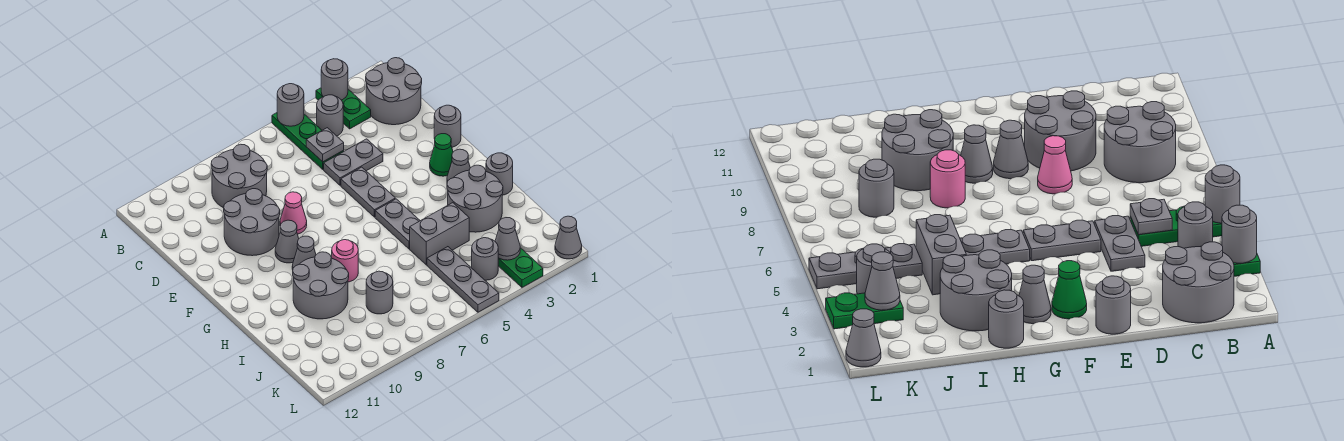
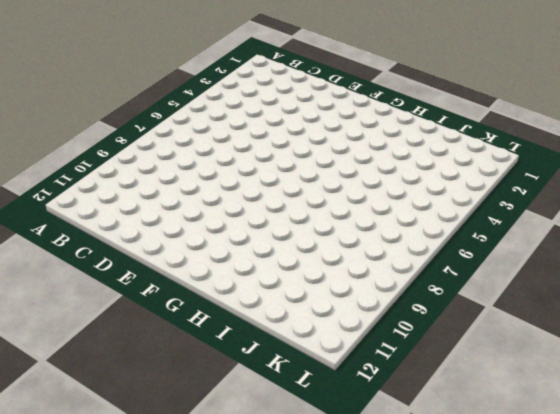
none -> green 1x2 plate [316,88,371,129]
none -> green 1x3 plate [272,113,344,169]
none -> grey 2x2 round brick [366,58,422,125]

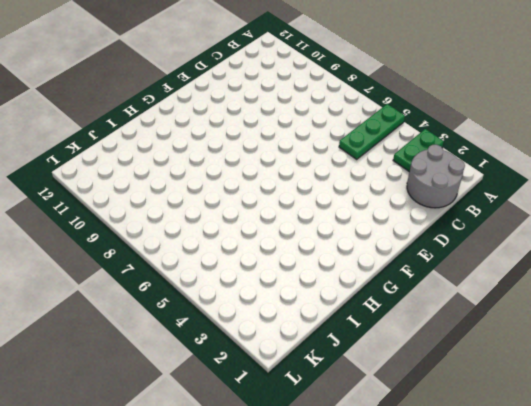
none -> grey 1x1 round brick [317,95,343,136]
none -> grey 2x2 round brick [211,144,267,208]
none -> grey 1x2 plate [324,139,383,185]

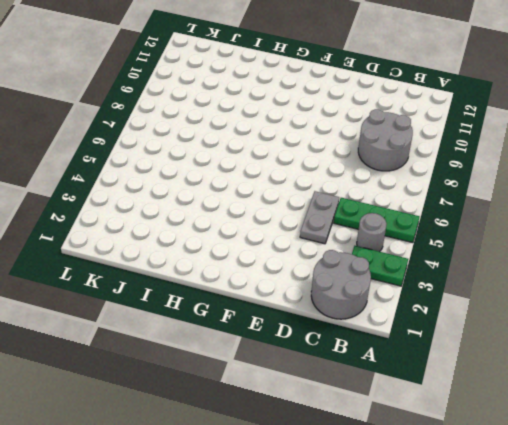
none -> grey 2x2 round brick [224,189,280,256]
none -> grey 1x1 round brick [434,105,461,147]
none -> grey 1x2 plate [341,167,395,217]

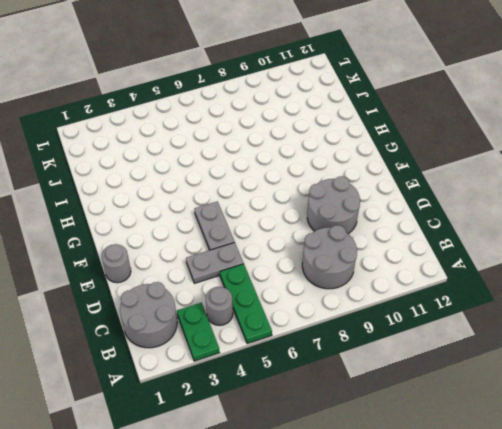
none -> pink 1x1 cone [280,192,307,234]
none -> green 1x1 cone [430,134,453,176]
none -> grey 1x1 cone [275,220,299,263]

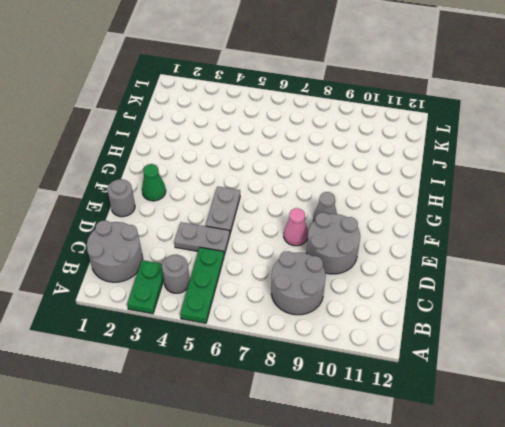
none -> grey 1x1 cone [447,149,470,182]
none -> grey 1x2 plate [375,199,420,249]
none -> grey 1x1 cone [292,236,316,270]

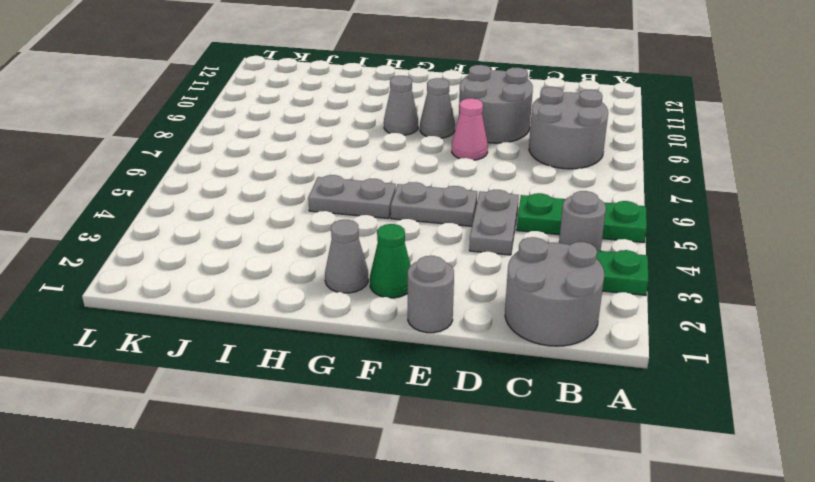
none -> grey 1x1 round brick [486,153,513,195]
none -> grey 2x2 round brick [447,165,503,232]
none -> pink 1x1 round brick [332,240,358,282]

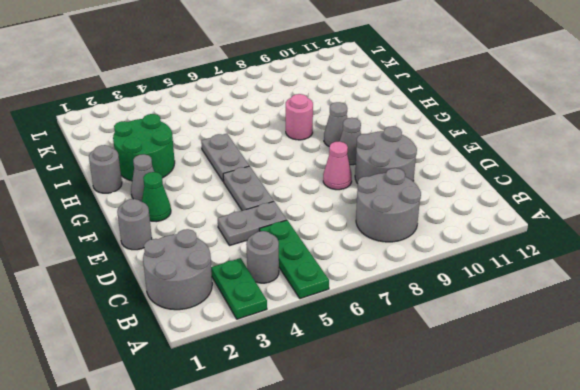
green 2x2 round brick [113,114,175,181] -> grey 2x2 round brick [447,165,503,232]
none -> grey 2x2 round brick [293,252,349,319]
none -> grey 1x2 brick [410,203,469,265]
none -> grey 1x3 plate [427,247,499,312]

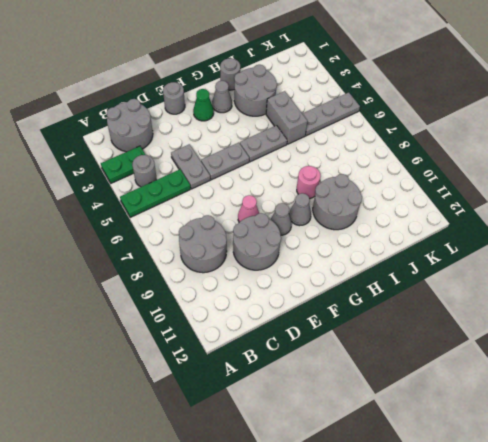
none -> grey 1x1 round brick [366,271,393,314]
none -> green 1x2 plate [498,248,543,287]
none -> grey 1x1 round brick [472,238,498,280]

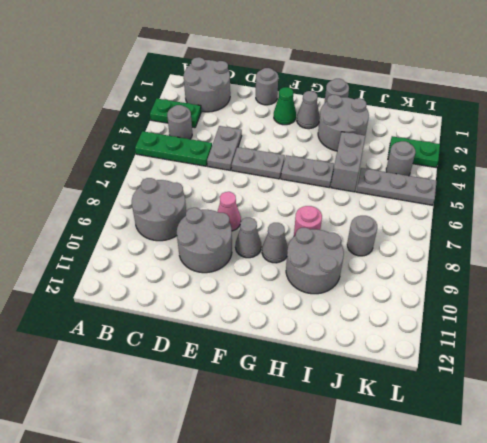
none -> grey 1x1 cone [555,216,582,259]
none -> grey 1x1 round brick [321,59,348,100]
none -> grey 1x1 round brick [277,84,304,126]

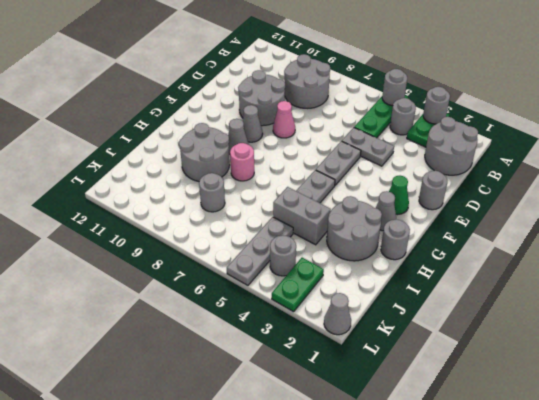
none -> grey 1x1 plate [306,128,344,162]
none -> grey 1x1 cone [495,218,520,260]

